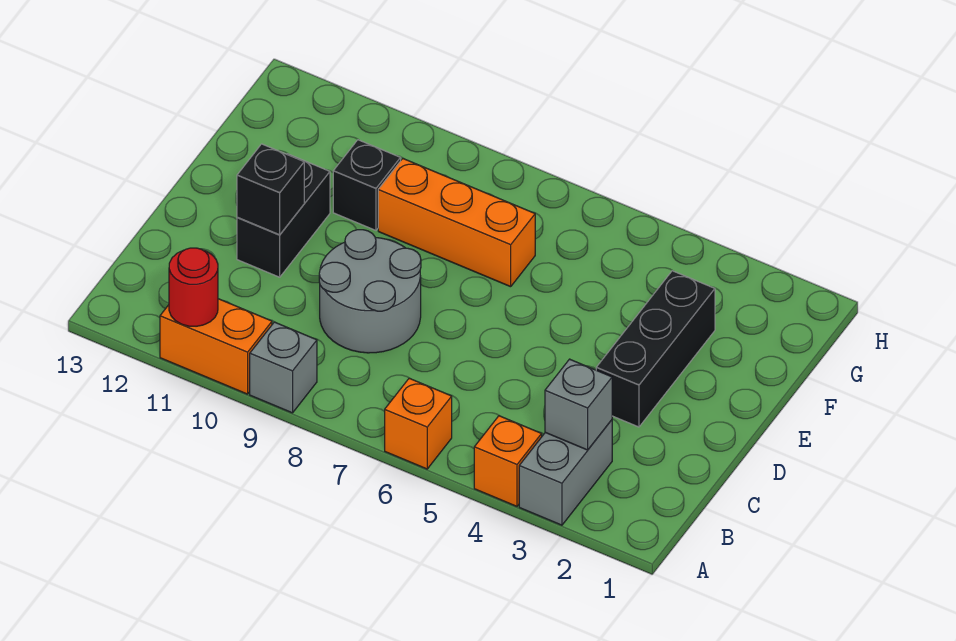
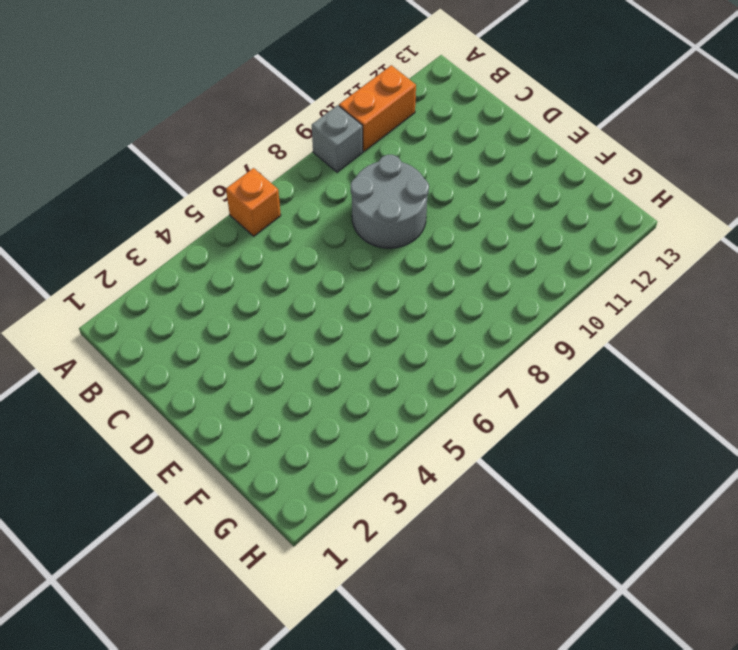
none -> grey 1x2 brick [519,420,612,525]
none -> orange 1x1 brick [474,416,542,506]
none -> black 1x3 brick [596,271,715,427]

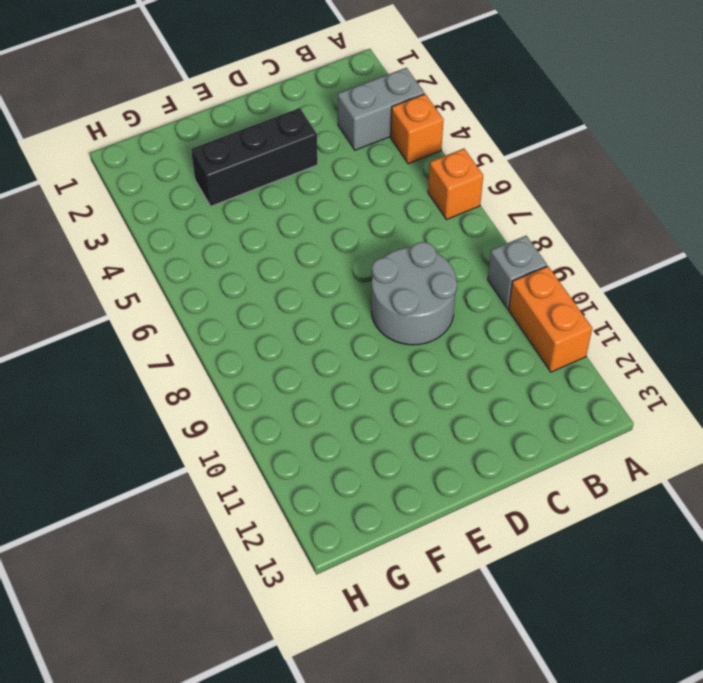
none -> black 1x2 brick [237,154,330,277]
none -> orange 1x3 brick [378,159,535,287]
none -> black 1x1 brick [333,140,401,230]

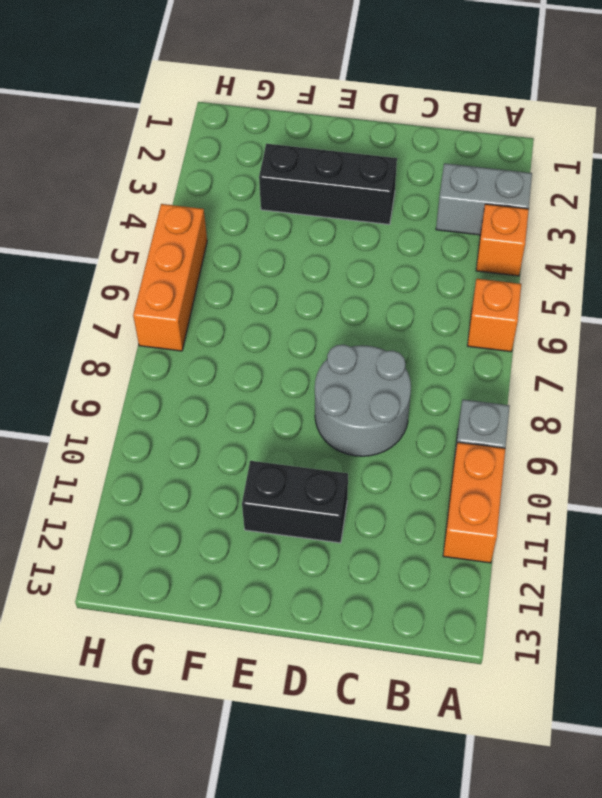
orange 1x3 brick [133,204,207,351] -> orange 1x3 brick moved to [378,159,535,287]
none -> black 1x1 brick [333,140,401,230]
none -> red 1x1 round brick [169,248,218,326]
none -> grey 1x1 brick [545,359,612,450]

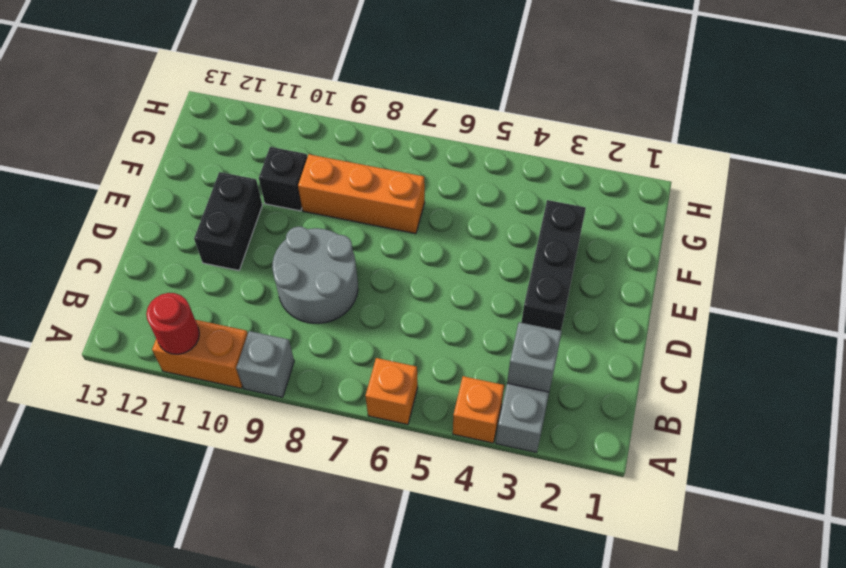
none -> black 1x1 brick [237,144,304,235]

